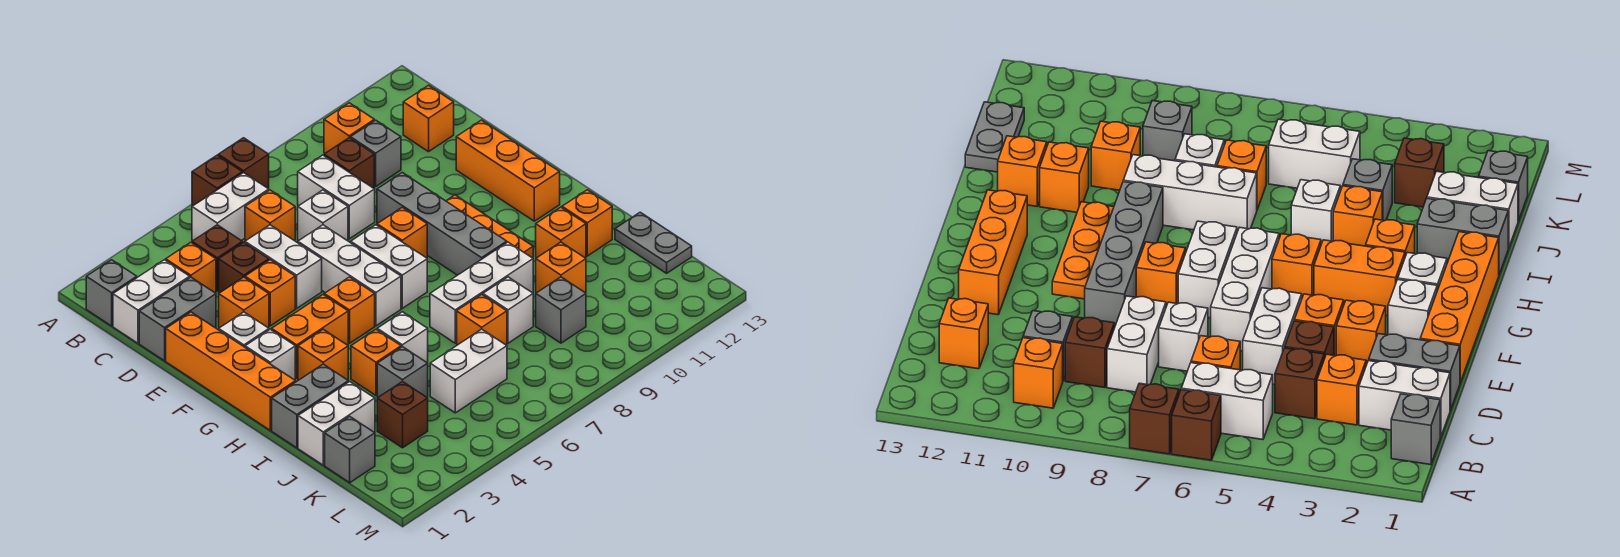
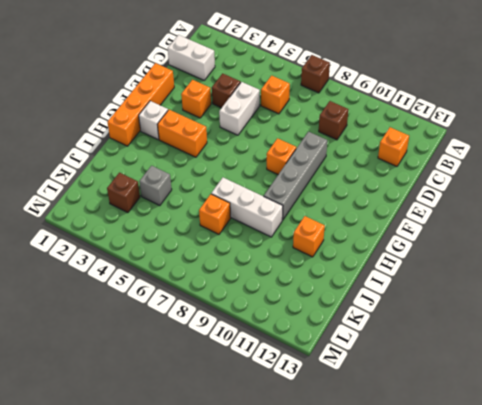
none -> brown 1x1 brick [192,155,242,206]
none -> grey 1x1 brick [86,260,137,326]
none -> white 1x2 brick [192,173,269,241]
none -> orange 1x1 brick [324,103,374,153]

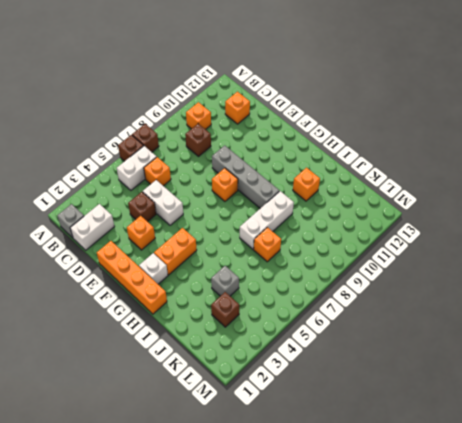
none -> orange 1x1 brick [166,242,216,293]
none -> brown 1x1 brick [192,225,242,291]
none -> white 1x2 brick [298,155,375,239]
none -> grey 1x1 brick [351,120,401,186]

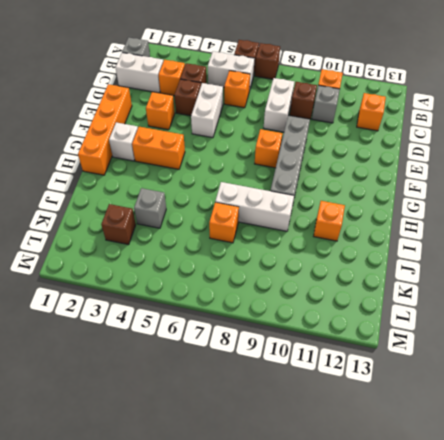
none -> grey 1x2 brick [139,277,216,361]
none -> white 1x1 brick [298,190,348,240]
none -> orange 1x1 brick [245,260,295,326]
none -> white 1x3 brick [298,225,401,326]

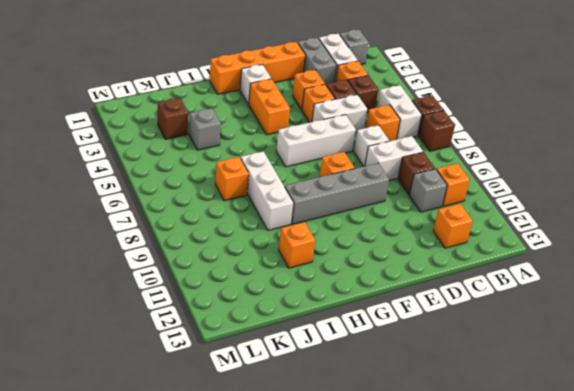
none -> orange 1x3 brick [456,120,560,221]
none -> white 1x1 brick [219,312,269,347]
none -> white 1x2 brick [351,225,427,308]
none -> orange 1x3 plate [446,195,533,258]

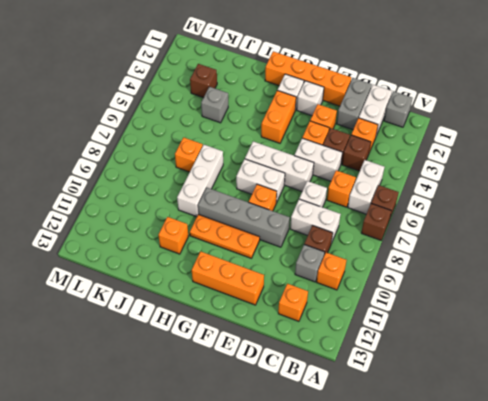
none -> orange 1x1 brick [324,277,375,343]
none -> orange 1x1 brick [298,329,348,380]
none -> grey 1x2 brick [272,364,348,448]
none -> orange 1x1 brick [351,330,401,395]

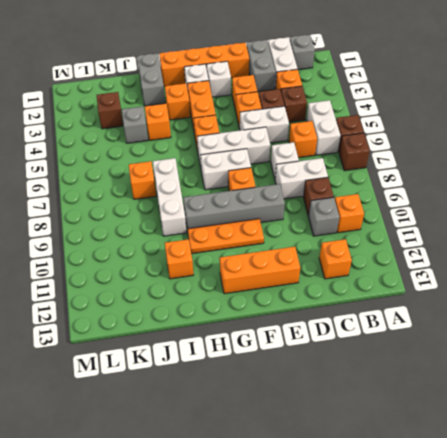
none -> white 1x1 brick [377,312,428,362]
none -> orange 1x1 brick [562,190,612,256]
none -> white 1x2 brick [298,382,375,465]
none -> white 1x1 brick [483,277,533,343]

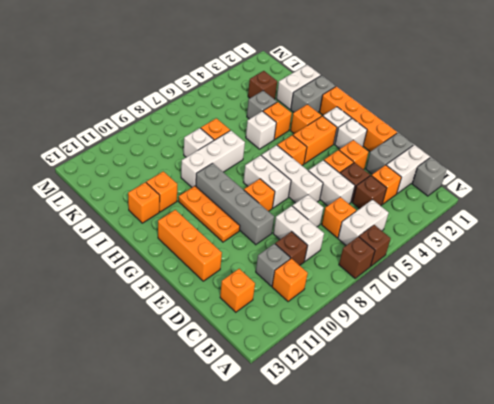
none -> orange 1x1 brick [536,242,586,292]
none -> grey 1x2 plate [615,212,692,273]
none -> grey 1x1 brick [325,416,375,483]
none -> white 1x2 brick [430,329,507,413]

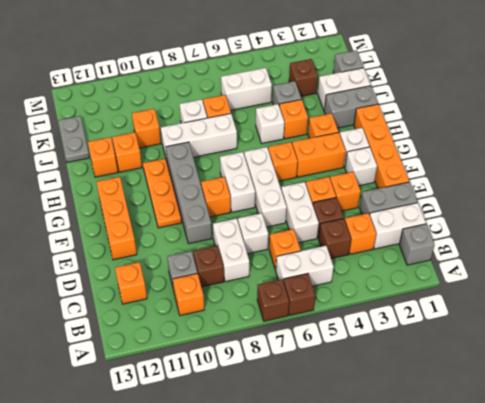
none -> grey 1x1 brick [536,277,586,343]

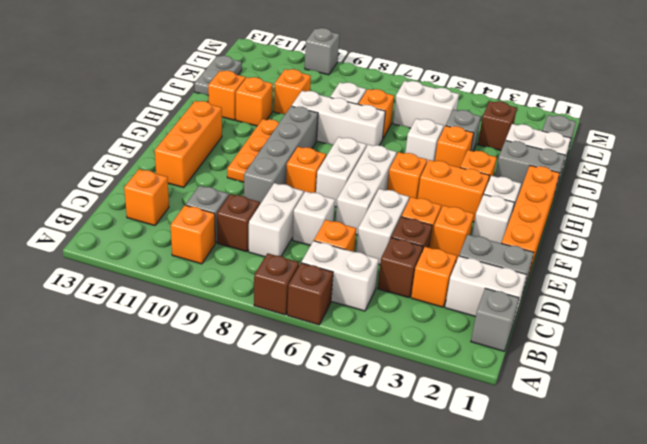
grey 1x1 brick [305,28,340,75] -> grey 1x1 brick moved to [536,277,586,343]

